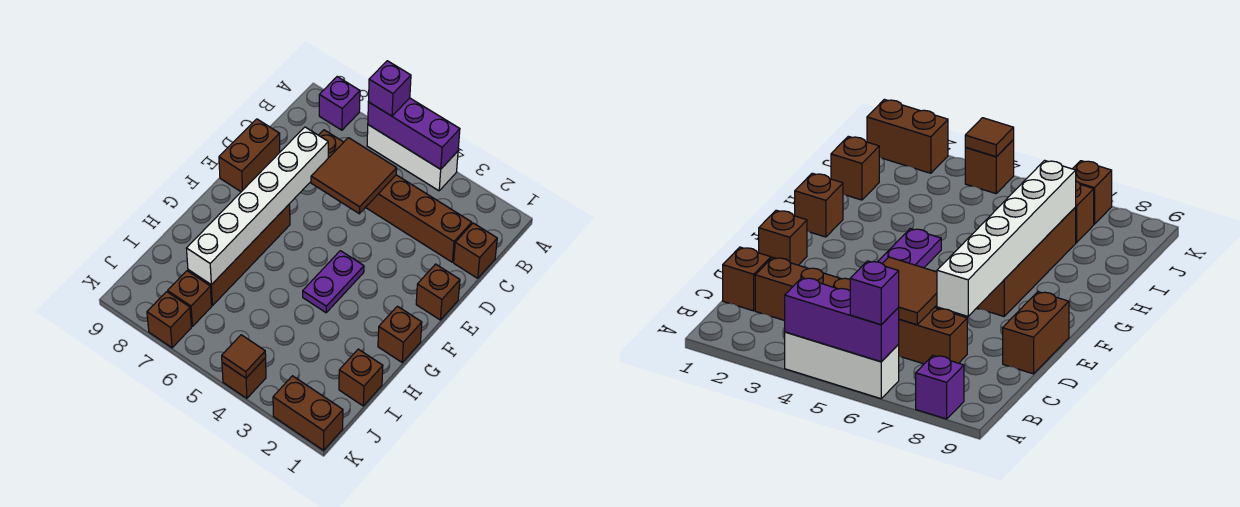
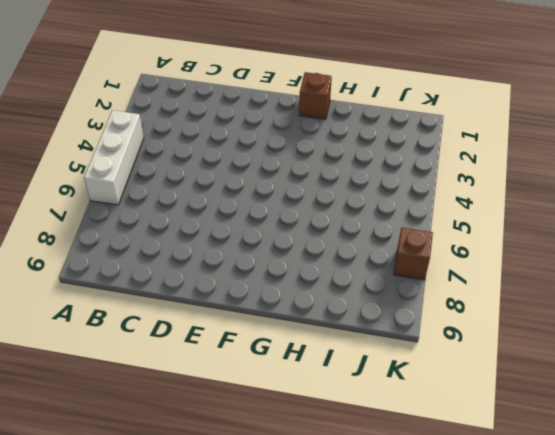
none -> purple 1x1 brick [319,77,360,130]
none -> brown 1x1 brick [454,223,497,278]
none -> brown 1x6 brick [319,130,472,262]

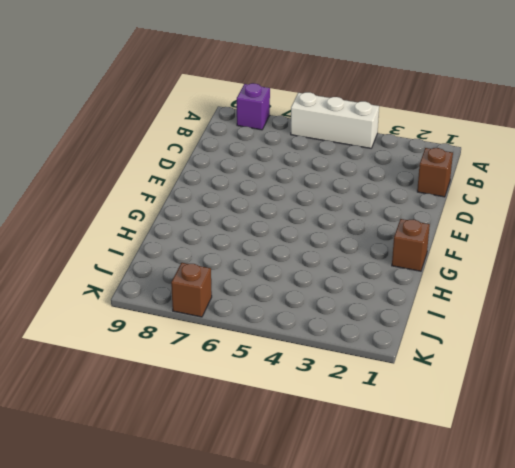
none -> brown 1x6 brick [319,130,472,262]
none -> brown 1x2 brick [219,119,280,192]
none -> brown 1x1 brick [416,264,460,320]

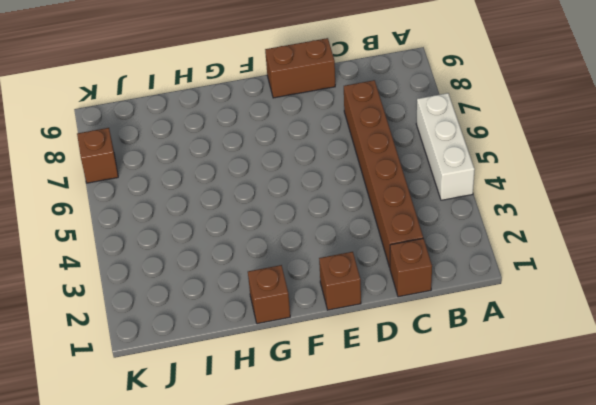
none -> purple 1x1 brick [319,77,360,130]
none -> purple 1x2 plate [303,251,364,313]
none -> brown 1x4 brick [188,204,290,306]

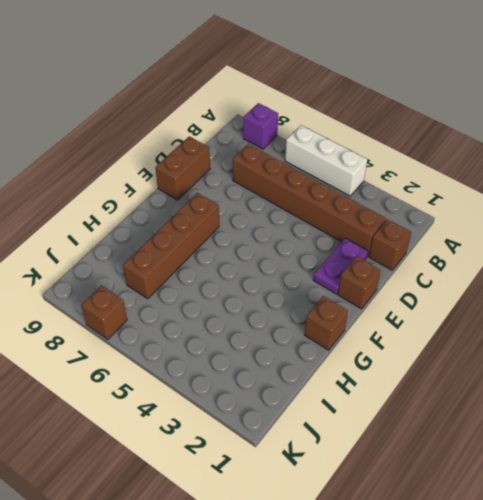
purple 1x2 plate [313,238,368,294] -> purple 1x2 plate moved to [303,251,364,313]
none -> brown 1x1 brick [339,349,383,406]
none -> brown 1x1 brick [168,271,212,326]
none -> brown 1x2 brick [273,376,343,450]

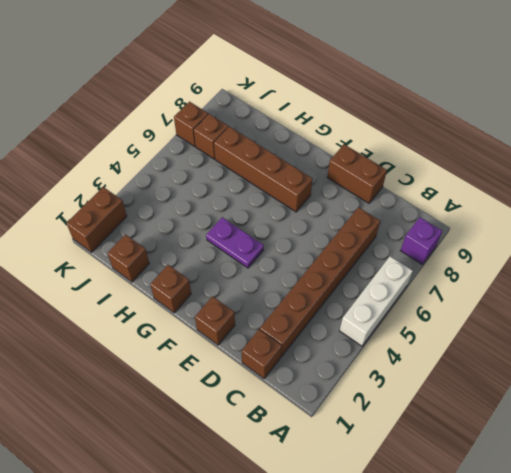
none -> brown 1x1 brick [222,358,266,398]
none -> purple 1x3 brick [368,98,460,169]
none -> brown 2x2 tile [311,138,397,214]

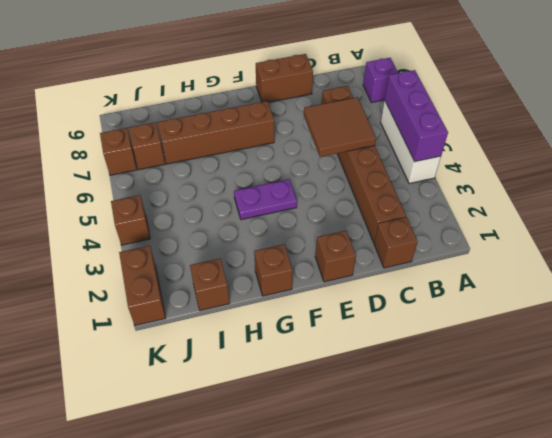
none -> white 1x6 brick [186,127,328,285]
none -> brown 1x1 tile [222,335,266,378]
none -> purple 1x1 brick [368,61,411,116]

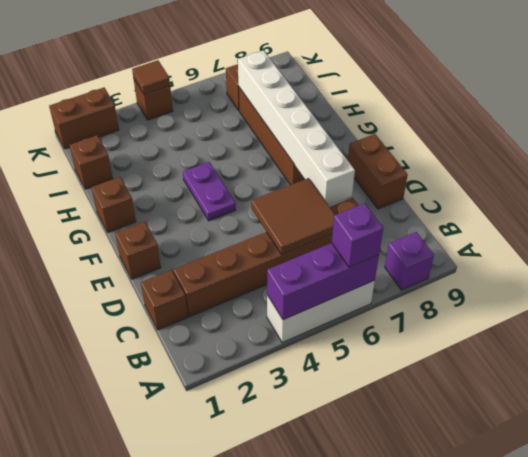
none -> brown 1x1 brick [147,292,191,348]

